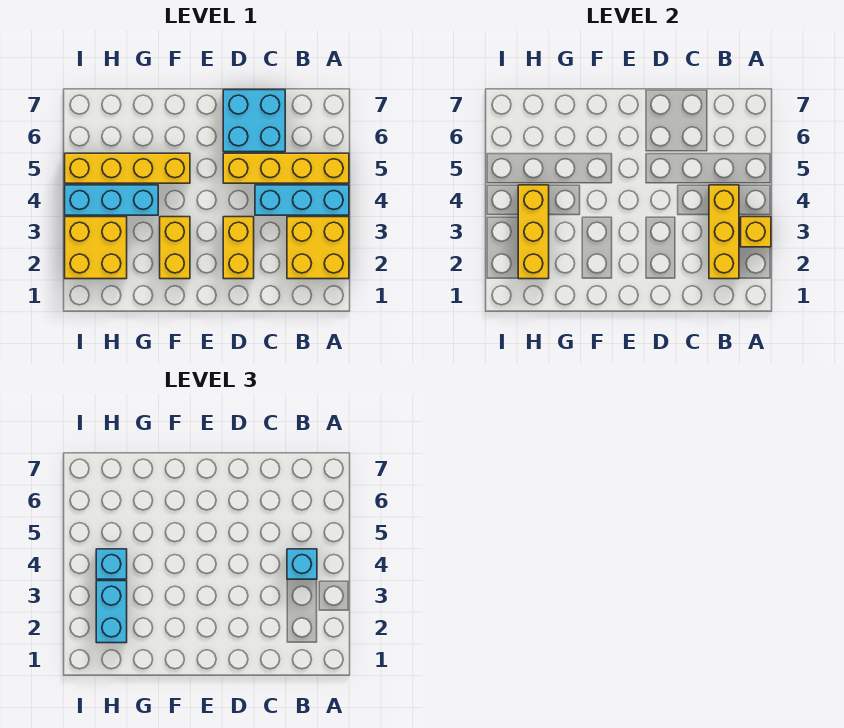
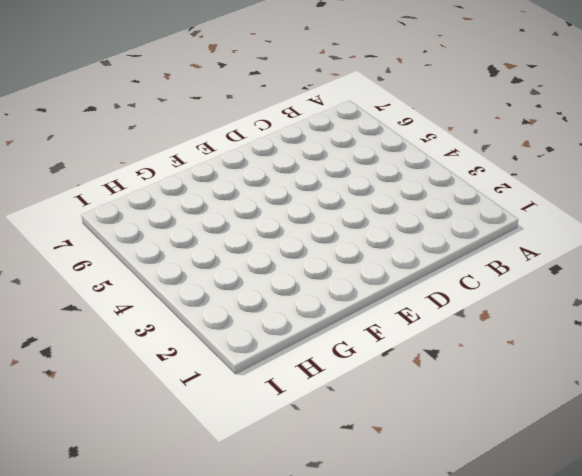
none -> yellow 2x2 brick [287,217,349,279]
none -> cyan 1x3 brick [255,185,349,215]
none -> yellow 1x4 brick [223,153,349,183]

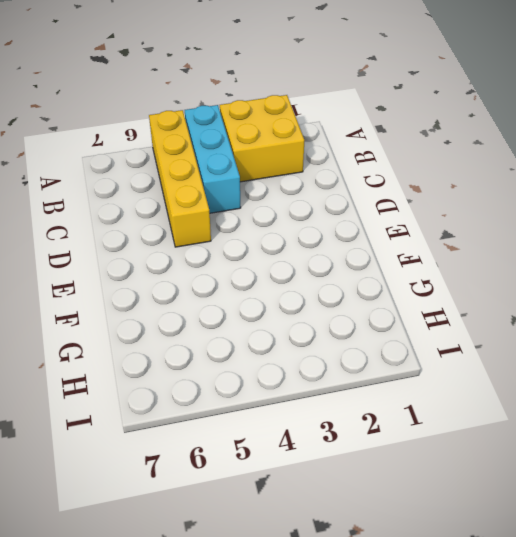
none -> cyan 2x2 brick [223,90,285,152]
none -> yellow 1x2 brick [223,217,254,279]
none -> yellow 1x2 brick [160,217,190,279]

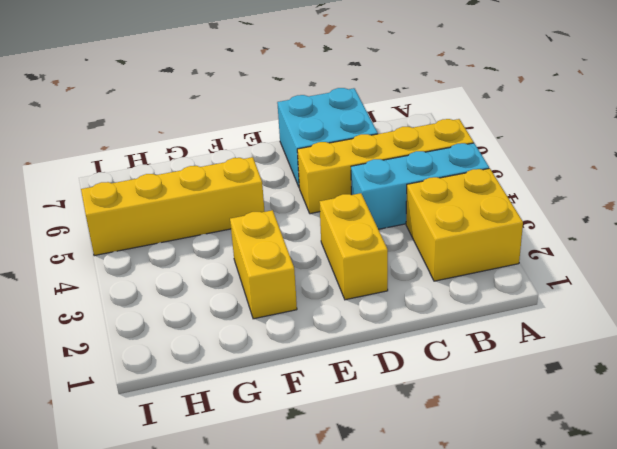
none -> cyan 1x3 brick [65,185,158,215]
none -> yellow 2x2 brick [65,217,127,279]
none -> yellow 1x1 brick [741,217,771,247]

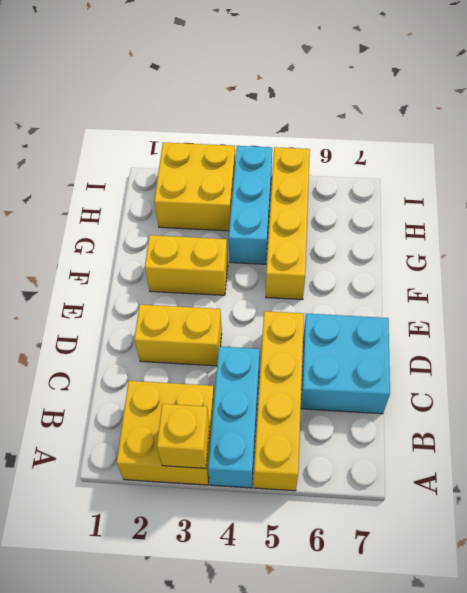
none -> yellow 1x3 brick [709,185,739,279]
none -> yellow 1x3 brick [518,185,549,279]
none -> cyan 1x1 brick [287,549,317,579]

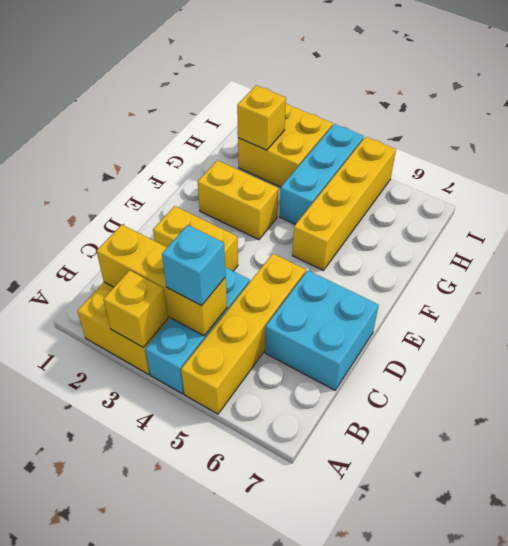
yellow 1x1 brick [237,85,286,150] -> yellow 1x3 brick [518,185,549,279]
none -> cyan 1x2 brick [96,581,127,643]
none -> cyan 1x1 brick [96,549,127,579]

